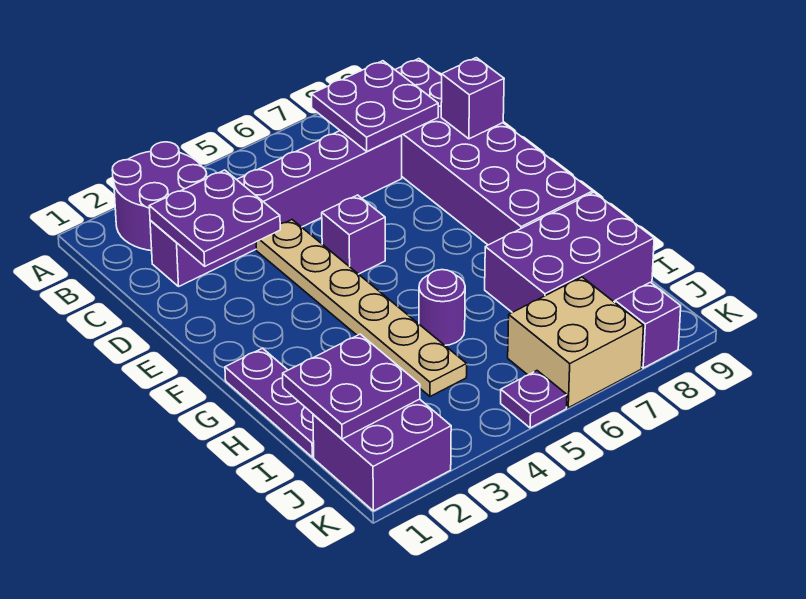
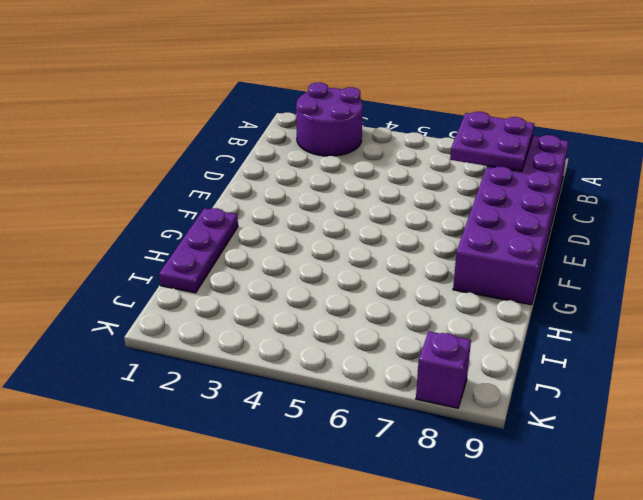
none -> purple 1x6 brick [150,131,402,286]
none -> tan 1x6 plate [256,220,467,396]
none -> purple 1x1 brick [322,195,385,274]

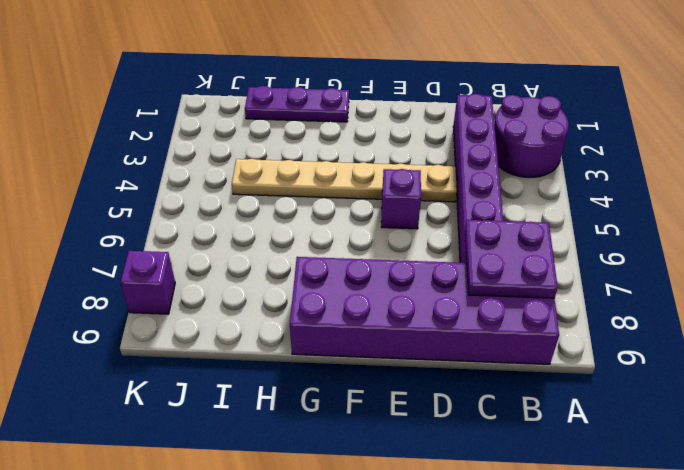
none -> purple 1x1 round brick [419,270,465,345]
none -> purple 2x3 brick [485,192,654,312]
none -> purple 2x2 brick [313,399,451,511]

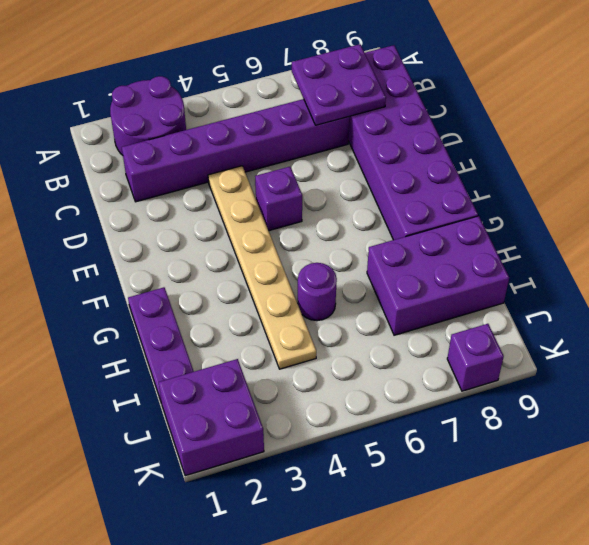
none -> tan 2x2 brick [508,277,644,408]
none -> purple 1x1 plate [501,371,567,428]
none -> purple 2x2 plate [149,170,280,266]

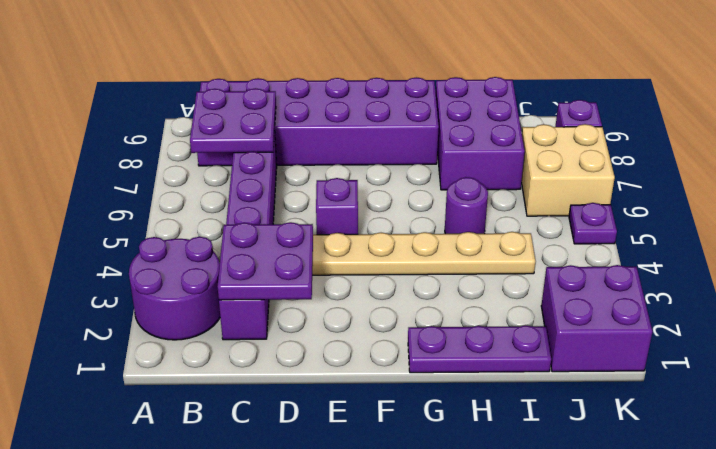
none -> purple 1x1 brick [441,58,504,139]
none -> purple 2x2 plate [283,334,420,439]

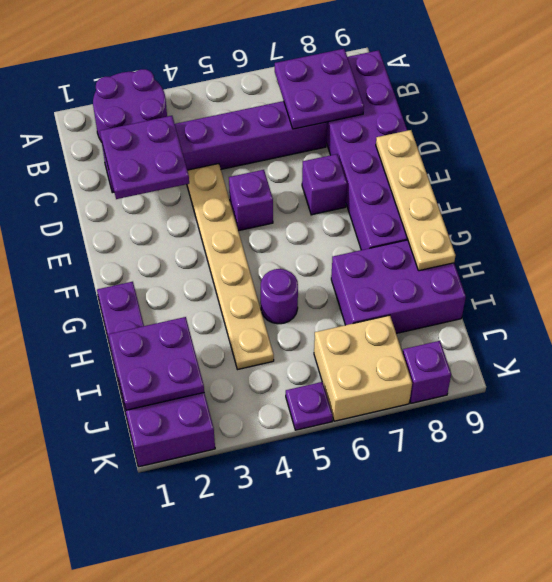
purple 1x1 brick [302,154,347,215] -> purple 1x1 brick moved to [441,58,504,139]
tan 1x4 plate [376,130,456,271] -> none

